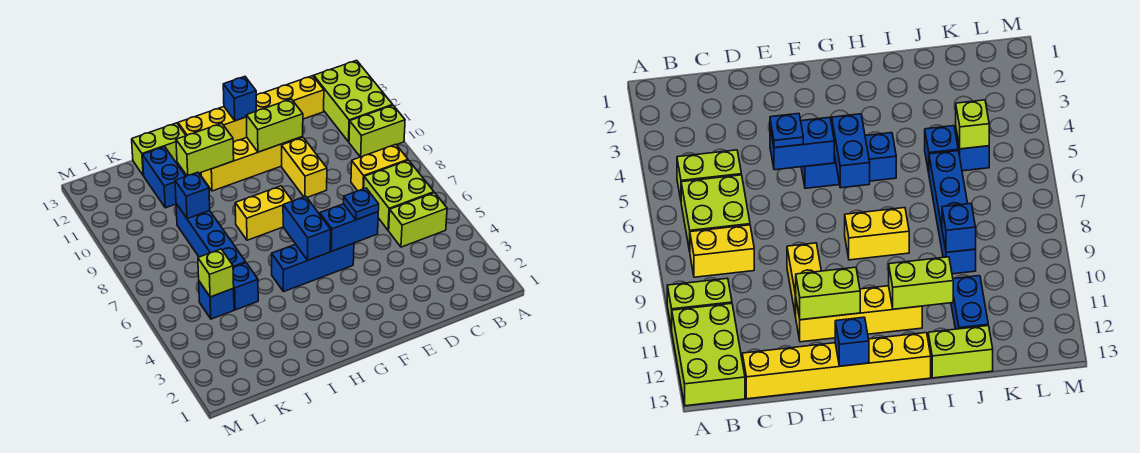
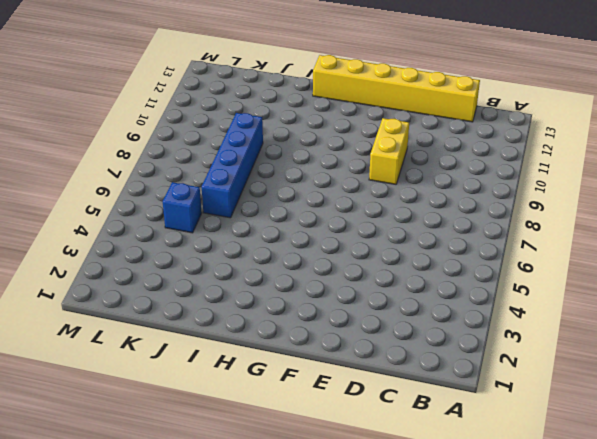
none -> lime 1x2 brick [349,105,405,157]
none -> lime 2x3 brick [314,60,392,142]
none -> lime 1x2 brick [389,193,447,247]

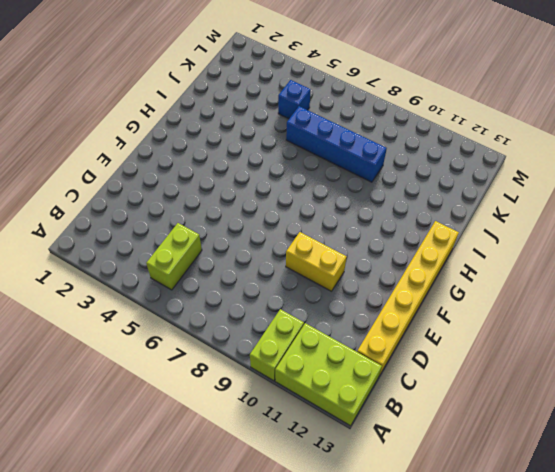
none -> lime 2x2 brick [364,160,434,230]
none -> yellow 1x2 brick [351,144,408,191]
none -> yellow 1x4 brick [201,137,303,191]

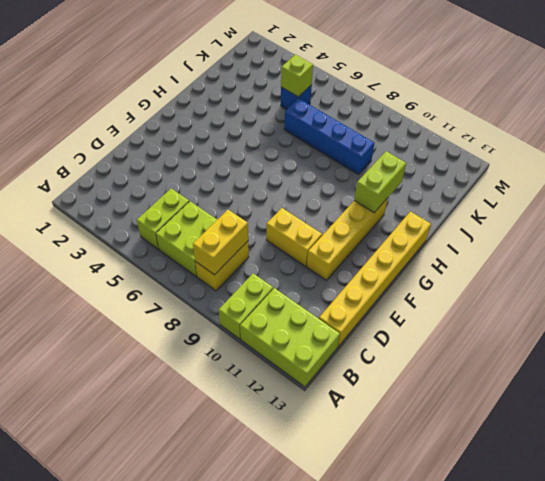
yellow 1x2 brick [193,210,248,275] -> yellow 1x2 brick moved to [235,186,292,240]
none -> blue 1x3 brick [272,243,354,292]
none -> lime 1x2 brick [132,123,186,175]
none -> blue 1x1 brick [233,263,258,310]

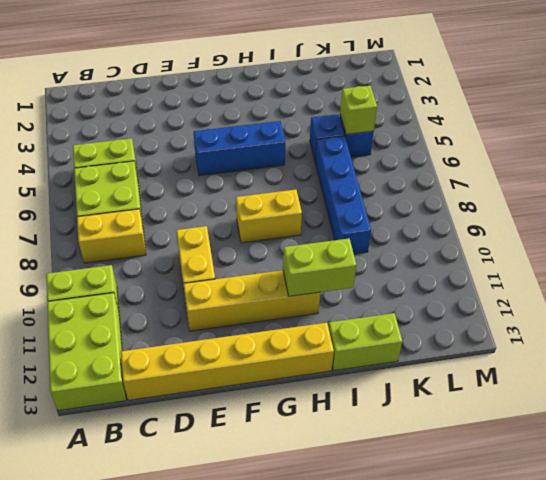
none -> blue 1x2 brick [143,147,186,208]
none -> blue 1x2 brick [320,204,378,251]
none -> lime 1x2 brick [246,99,303,152]

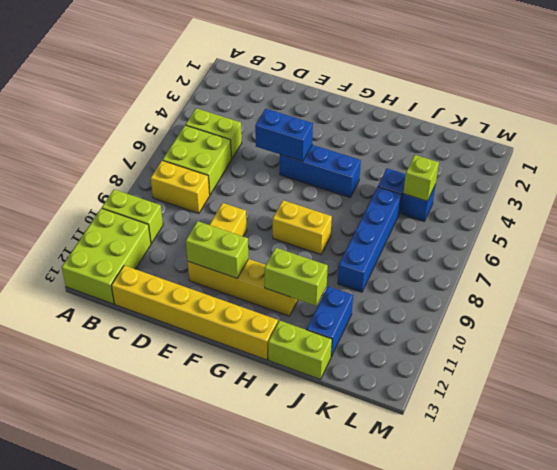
none -> blue 1x1 brick [223,77,256,121]
none -> blue 1x2 brick [283,196,331,260]
none -> blue 1x1 brick [175,172,210,219]

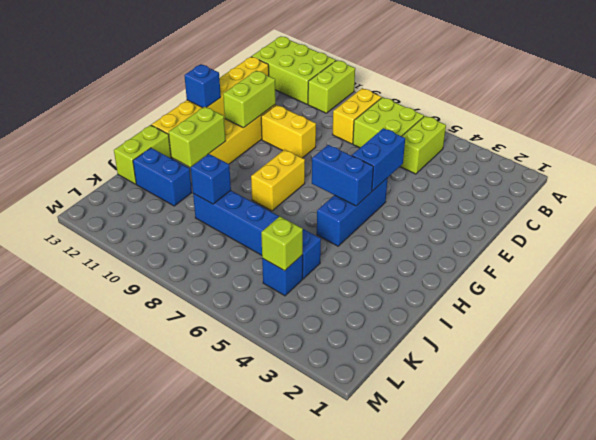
none -> blue 1x1 plate [344,188,379,220]

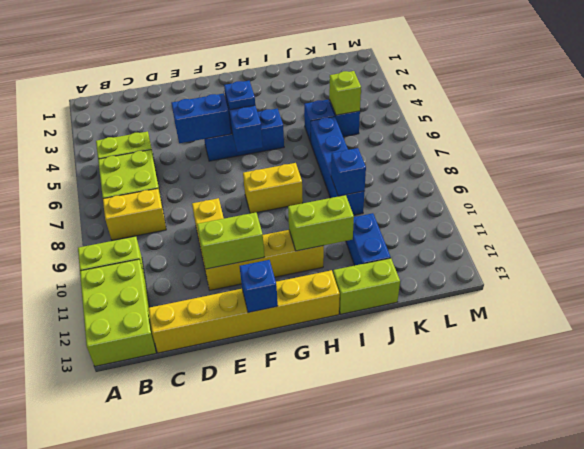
blue 1x1 plate [224,81,255,110] -> blue 1x1 plate moved to [344,188,379,220]

